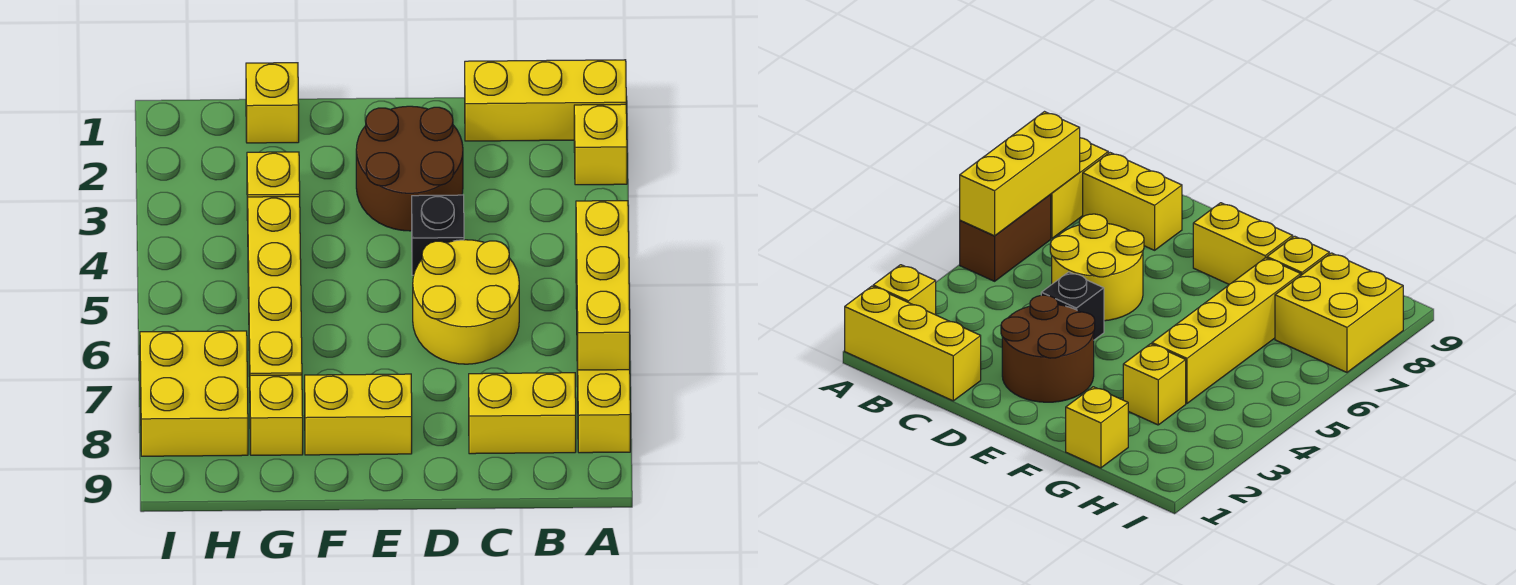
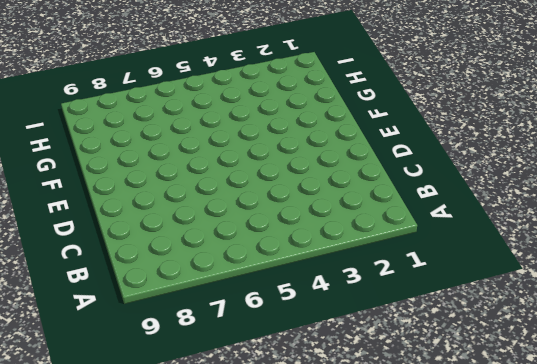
none -> yellow 1x3 brick [465,60,626,141]
none -> yellow 1x1 brick [574,104,627,185]
none -> brown 1x2 brick [960,194,1051,281]

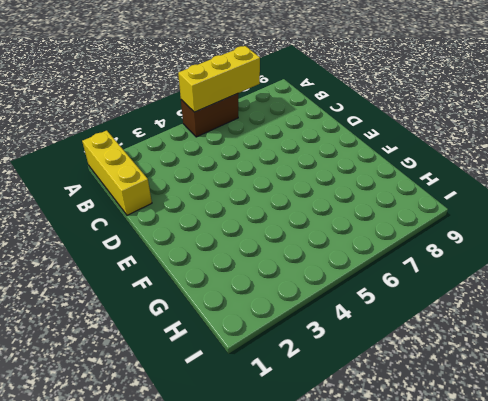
none -> yellow 1x1 brick [574,104,627,185]
none -> yellow 1x2 brick [577,350,630,453]
none -> yellow 1x2 brick [469,373,576,454]

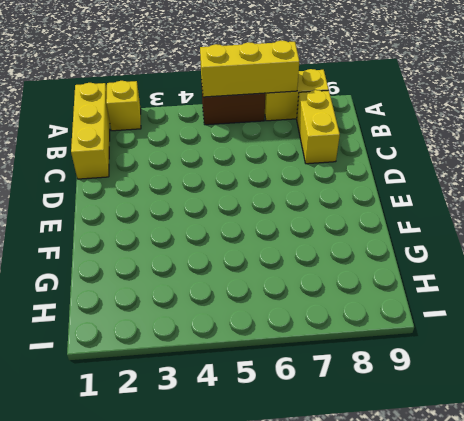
none -> yellow 2x2 round brick [413,240,519,364]
none -> brown 2x2 round brick [356,106,463,231]
none -> black 1x1 brick [412,195,464,275]

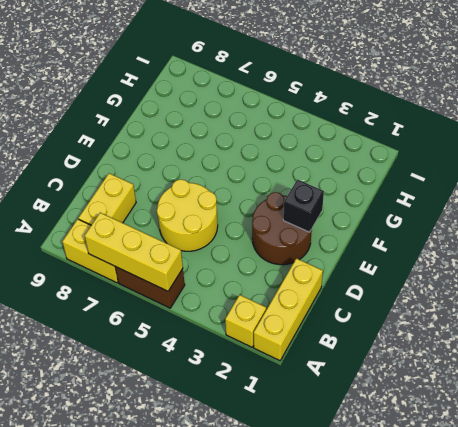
black 1x1 brick [283,180,324,232] -> black 1x1 brick moved to [412,195,464,275]
none -> yellow 1x2 brick [305,374,412,455]
none -> yellow 1x1 brick [246,63,299,143]
none -> yellow 1x1 brick [247,152,300,220]

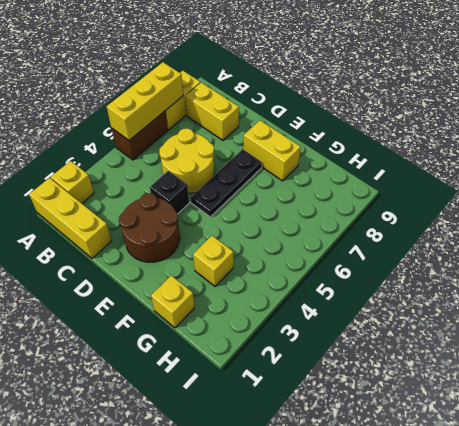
black 1x3 plate [191,149,262,217] -> none
none -> yellow 1x4 brick [248,197,302,377]
none -> yellow 1x1 brick [250,375,303,455]
none -> yellow 2x2 brick [140,331,248,456]

